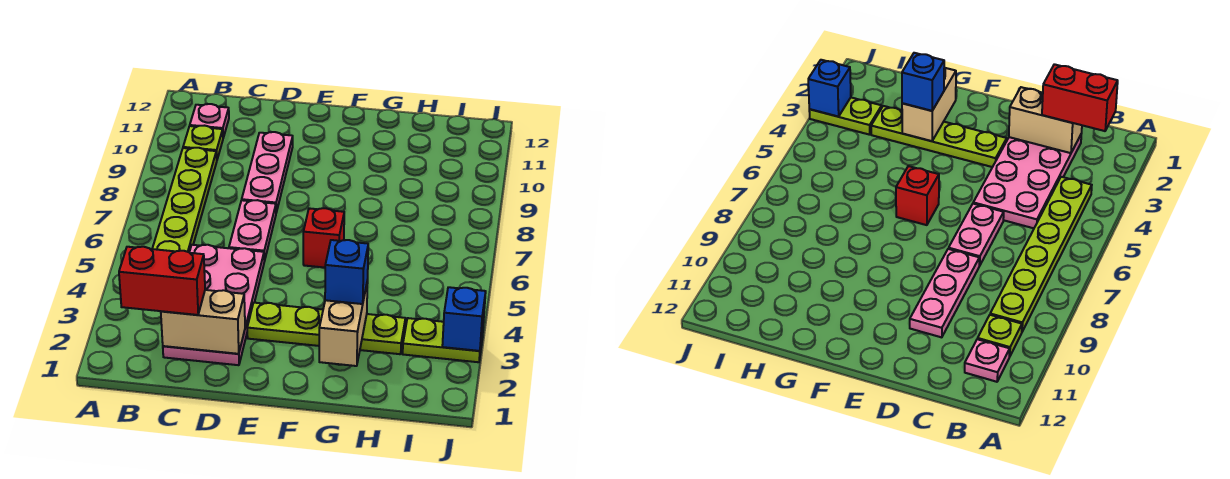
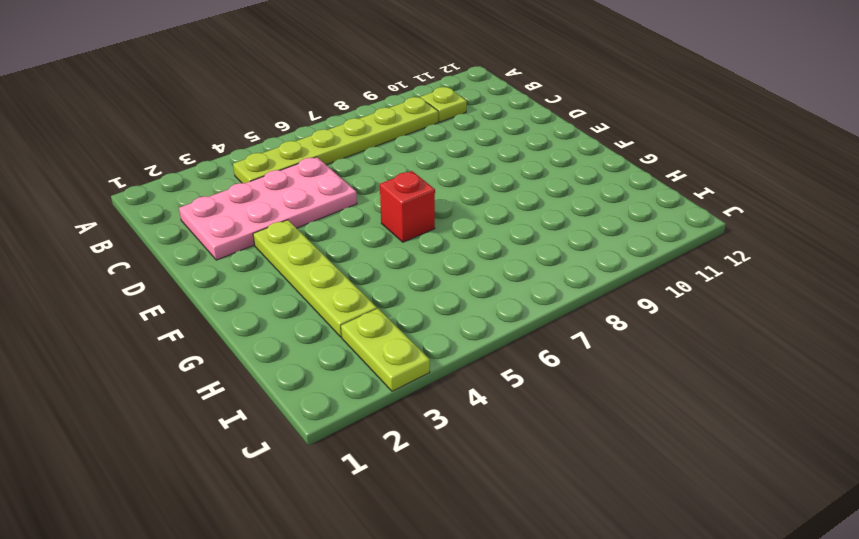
none -> pink 1x1 plate [190,104,229,138]
none -> pink 1x2 plate [229,200,276,261]
none -> pink 1x3 plate [242,132,293,213]

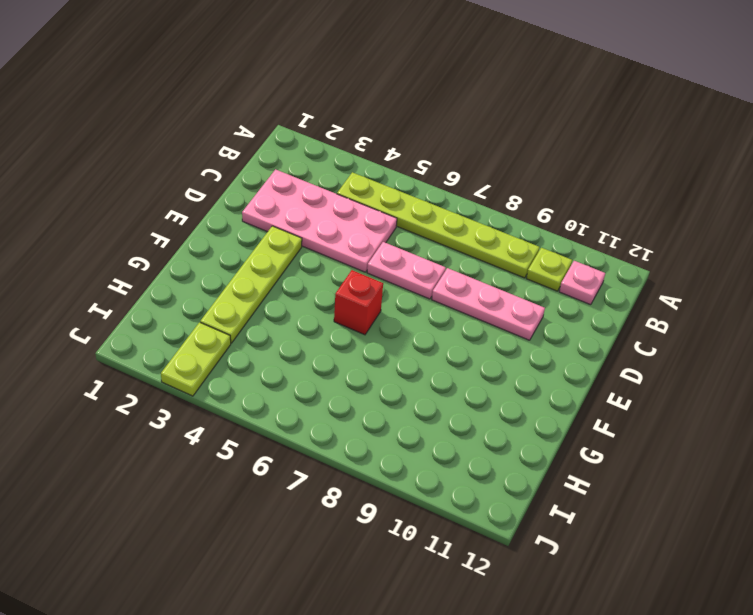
none -> tan 1x2 brick [161,290,245,354]
none -> tan 1x2 brick [319,280,368,366]
none -> blue 1x1 brick [442,287,486,351]

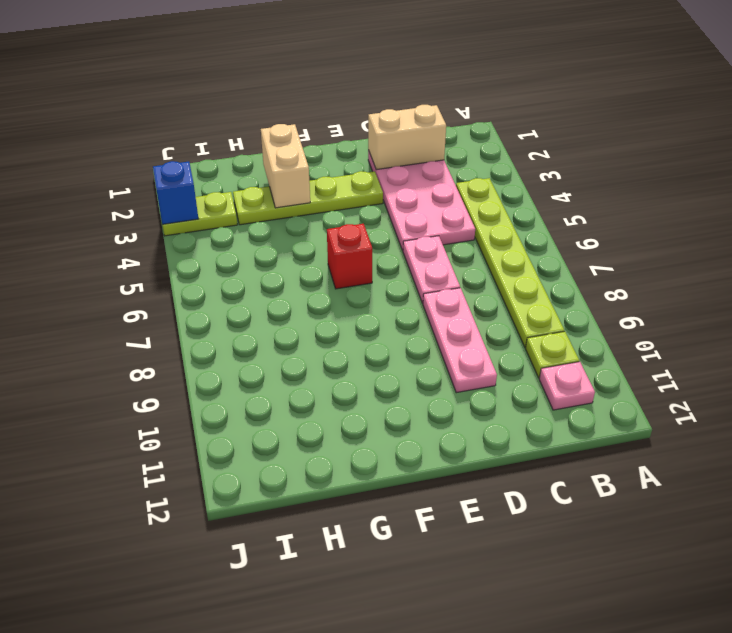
none -> red 1x2 brick [119,247,205,315]
none -> blue 1x1 brick [325,240,368,304]

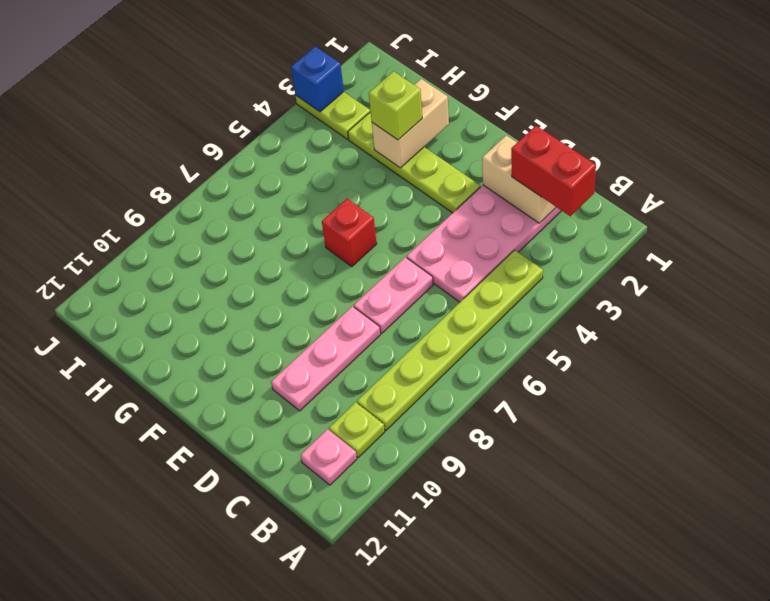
lime 1x1 brick [369,71,422,140] -> blue 1x1 brick [325,240,368,304]

